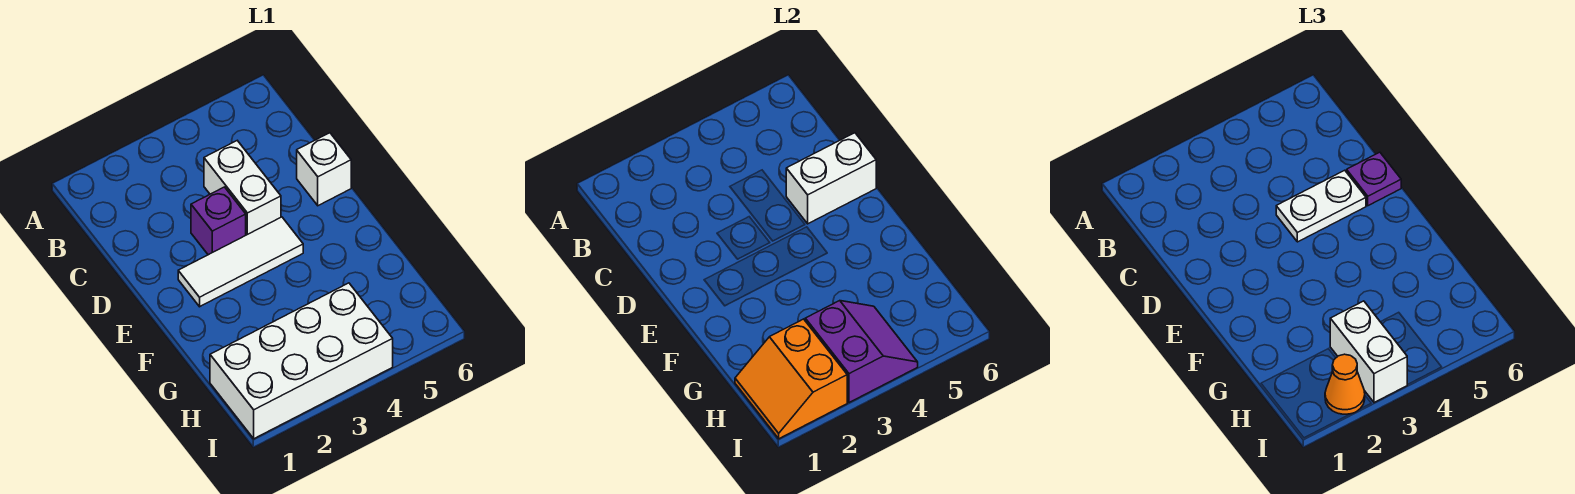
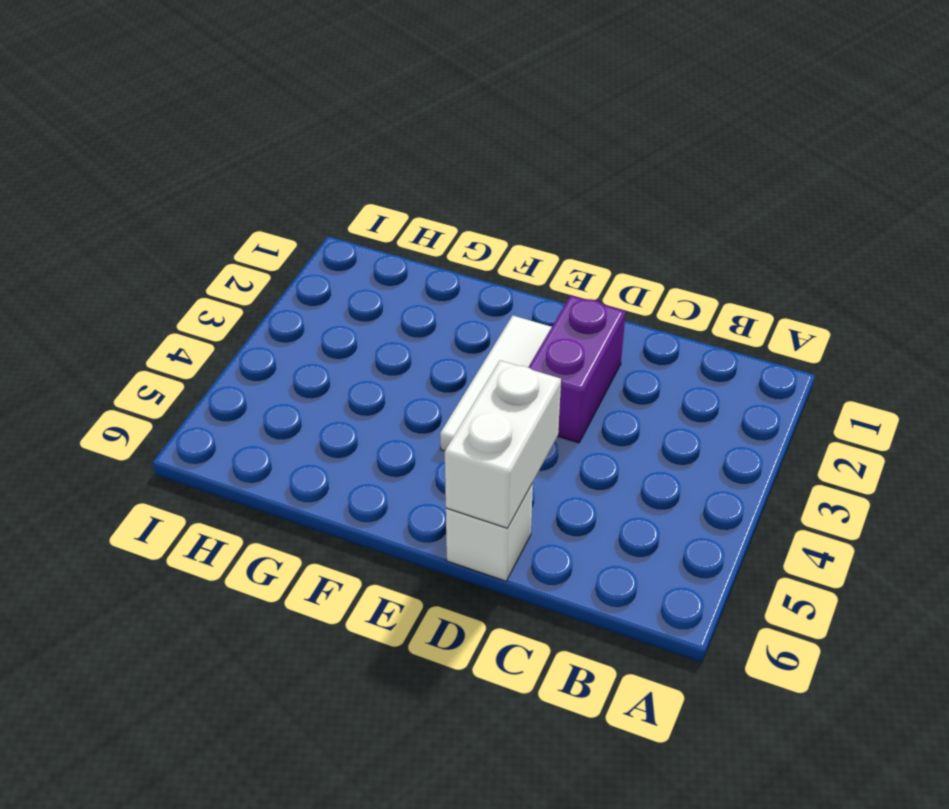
purple 1x2 brick [528,296,626,443] -> purple 1x1 brick [191,187,246,255]
none -> white 1x2 brick [204,141,281,235]
none -> white 2x4 brick [210,283,393,439]
none -> orange 2x2 slope [735,319,847,439]

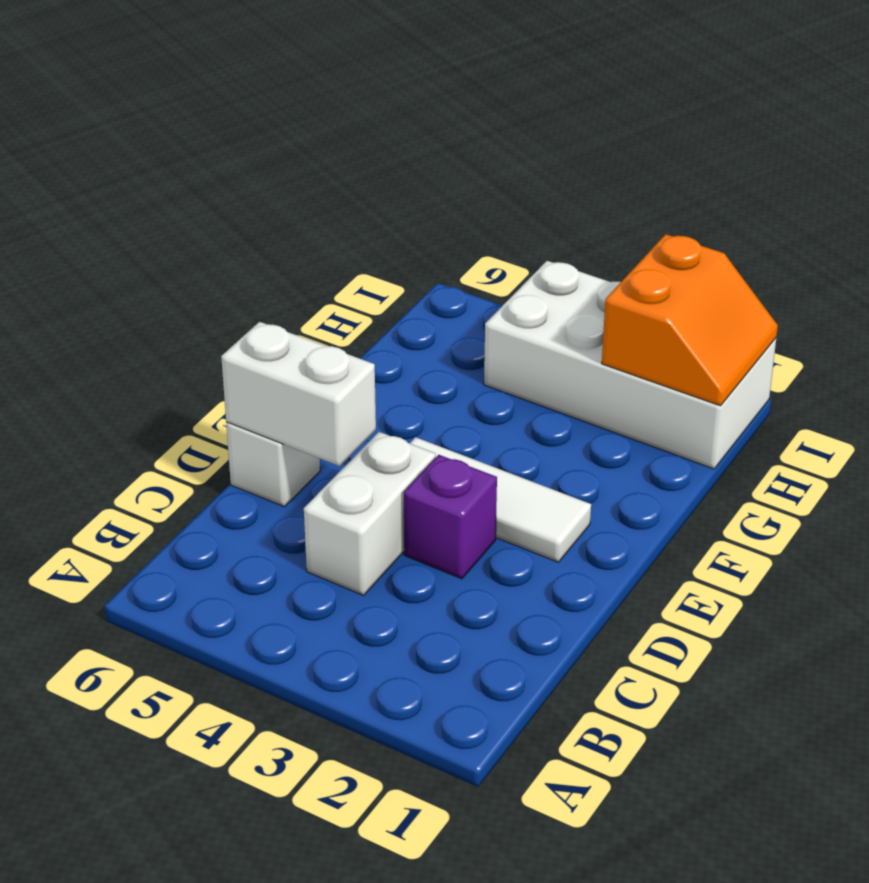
none -> purple 2x2 slope [805,301,918,402]
none -> white 1x2 plate [1276,170,1366,242]
none -> purple 1x1 plate [1347,152,1401,206]

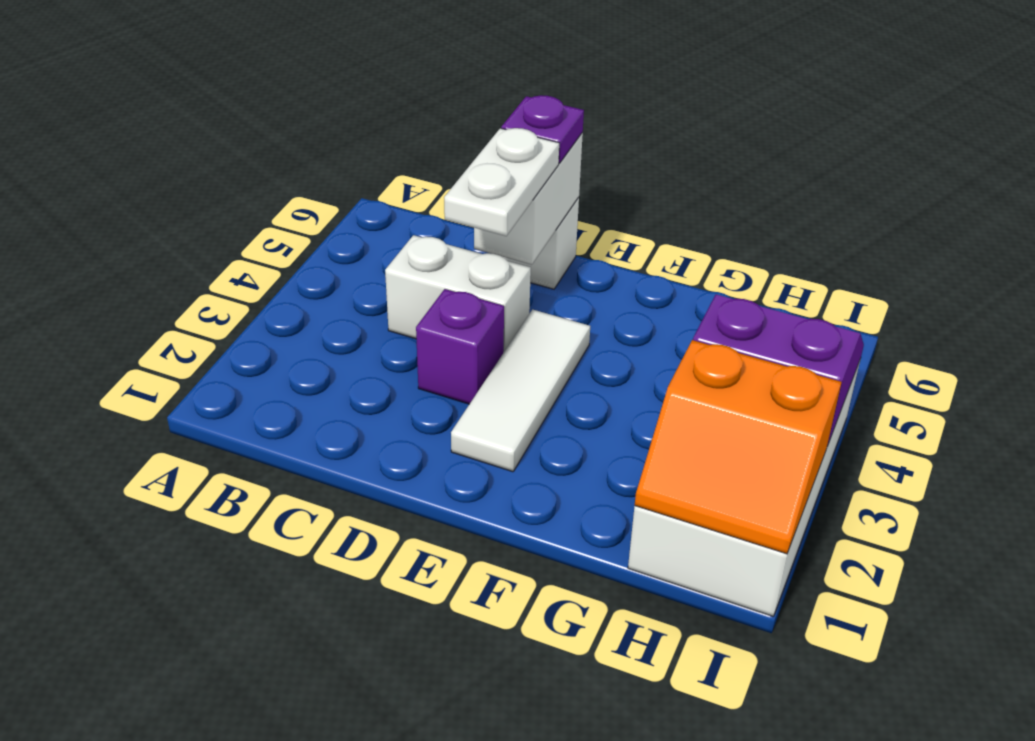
none -> white 1x2 brick [1330,301,1407,402]
none -> orange 1x1 cone [1325,354,1365,414]

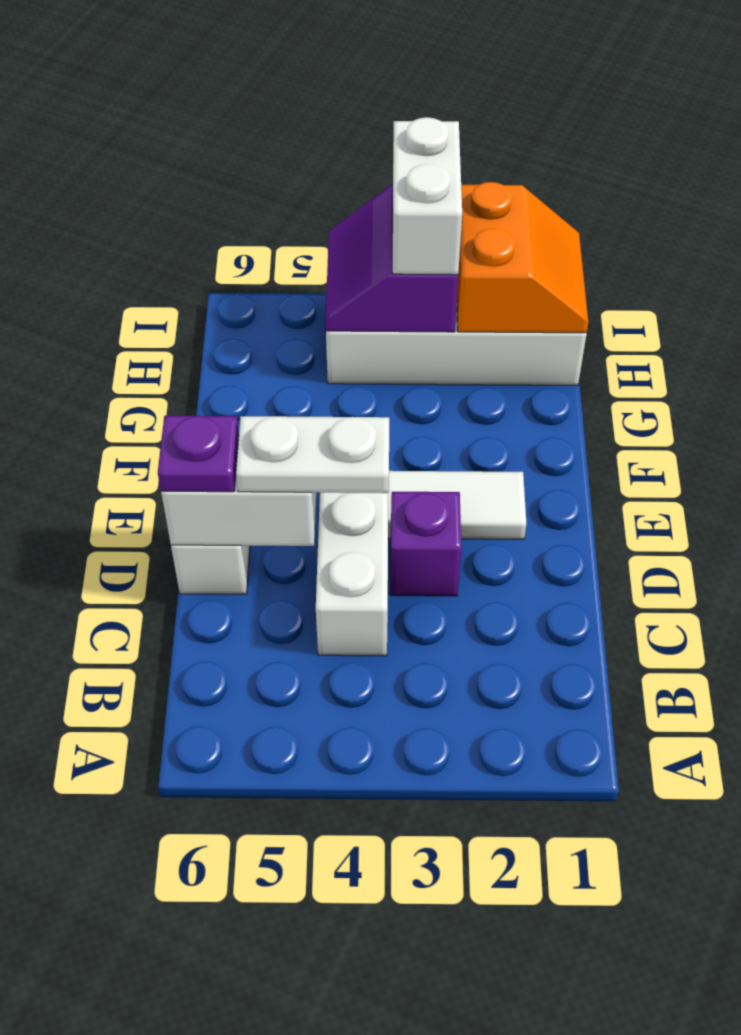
none -> orange 1x1 cone [1325,354,1365,414]

